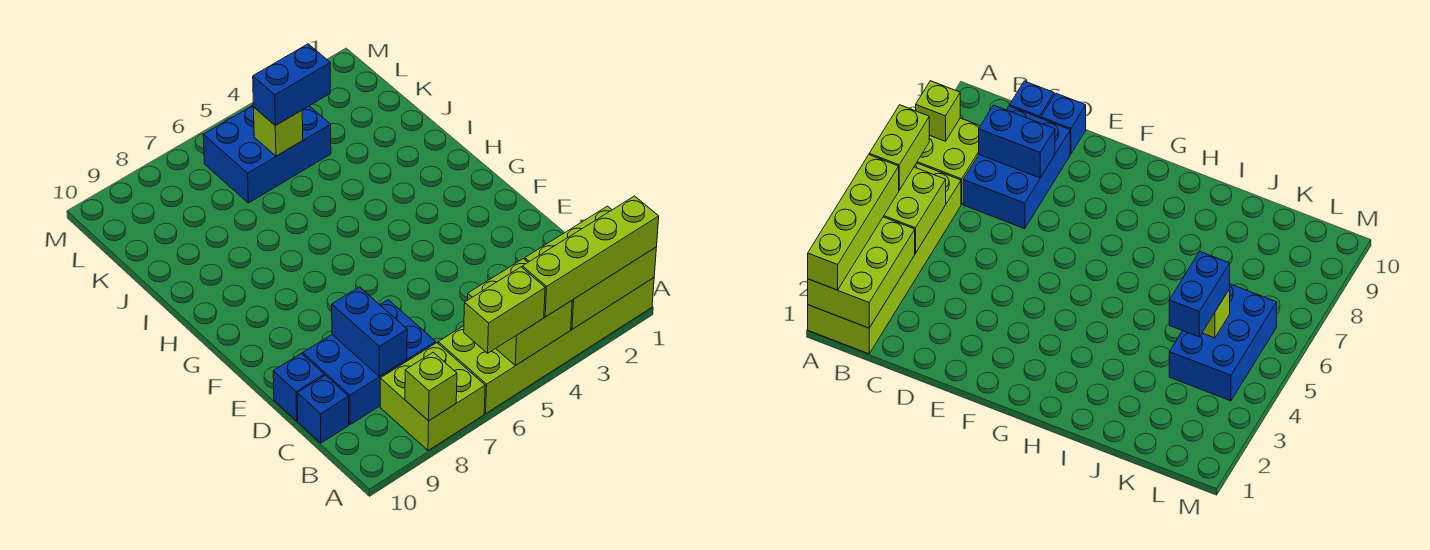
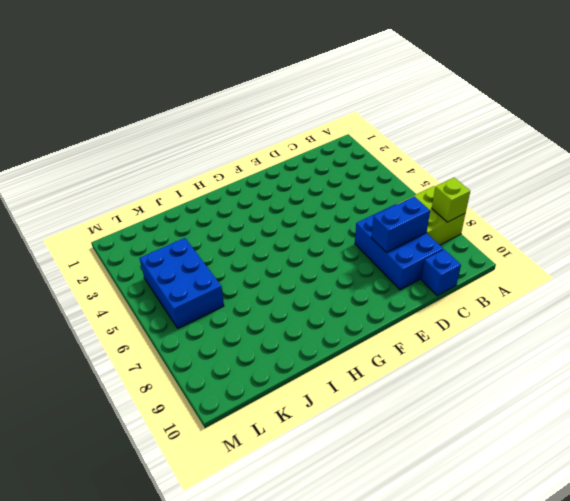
none -> lime 2x6 brick [438,278,654,413]
none -> blue 1x1 brick [273,353,324,421]
none -> lime 2x3 brick [525,206,656,329]

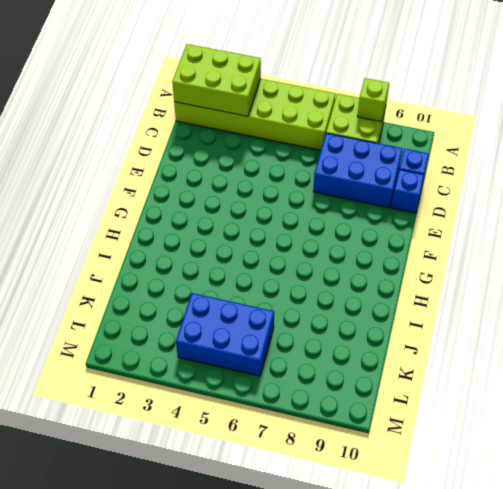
none -> lime 2x2 brick [468,259,572,366]
none -> blue 1x2 brick [332,287,407,376]
none -> lime 1x1 brick [254,108,303,156]

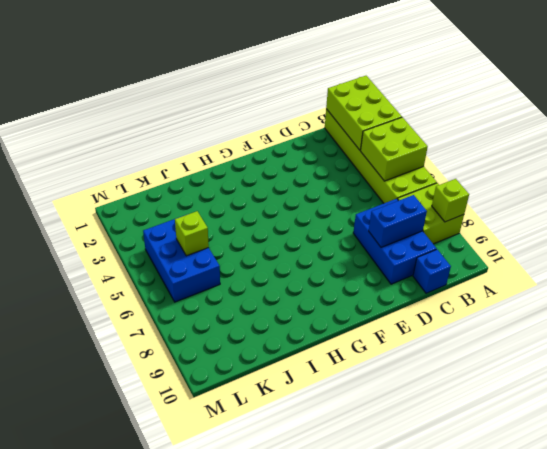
none -> blue 1x1 brick [273,353,324,421]
none -> lime 1x4 brick [522,196,659,317]
none -> lime 1x2 brick [464,267,545,353]

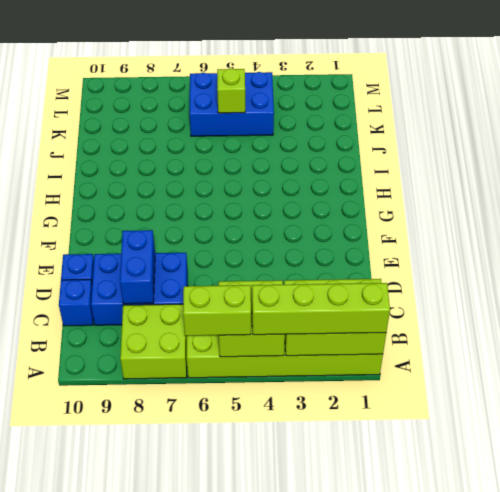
none -> lime 1x1 brick [405,352,457,421]
none -> blue 1x2 brick [253,44,330,126]

